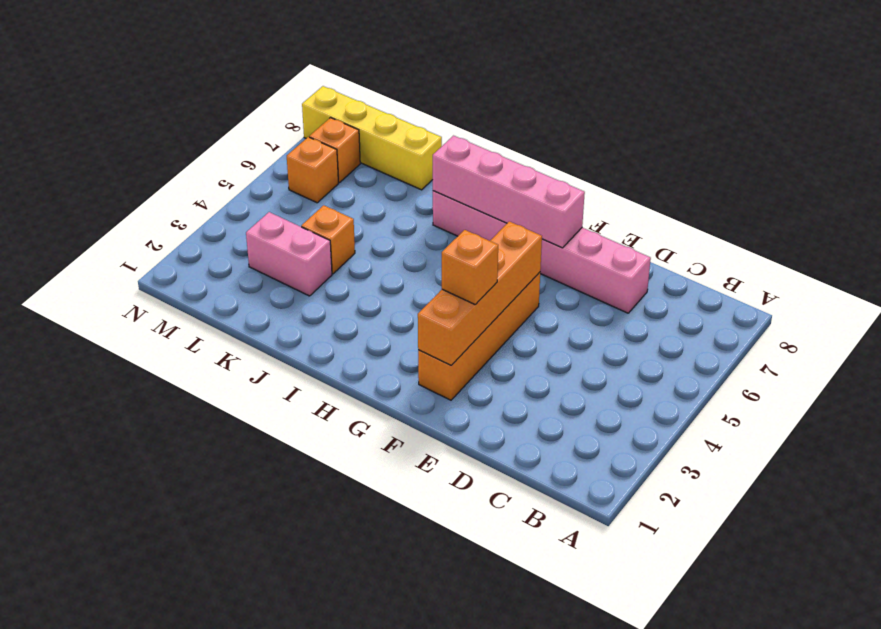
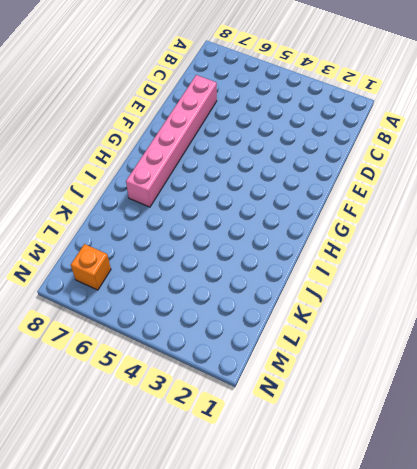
none -> orange 1x4 brick [418,272,540,400]
none -> pink 1x2 brick [246,212,332,296]

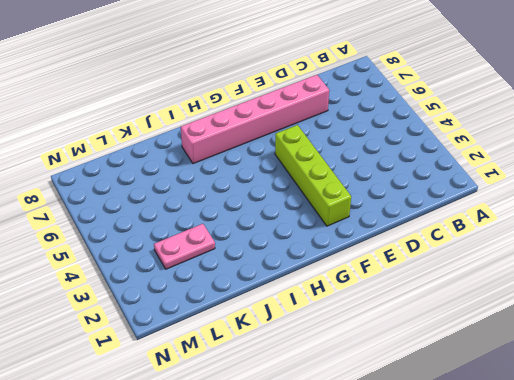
lime 1x4 brick [275,125,351,226] -> orange 1x4 brick [418,272,540,400]
pink 1x2 plate [154,224,215,269] -> pink 1x2 brick [246,212,332,296]
none -> orange 1x1 brick [301,205,355,274]
none -> yellow 1x4 brick [302,86,442,190]

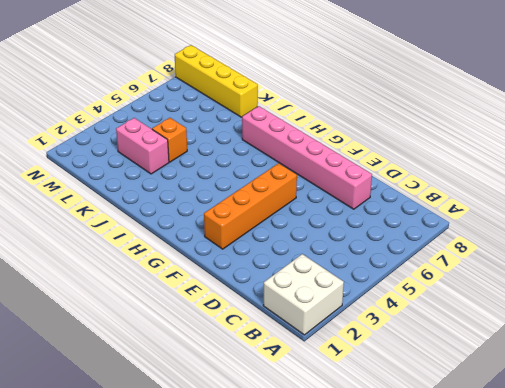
white 2x2 brick [263,254,344,335] -> none
none -> orange 1x1 brick [287,137,338,203]
none -> orange 1x1 brick [309,118,360,183]

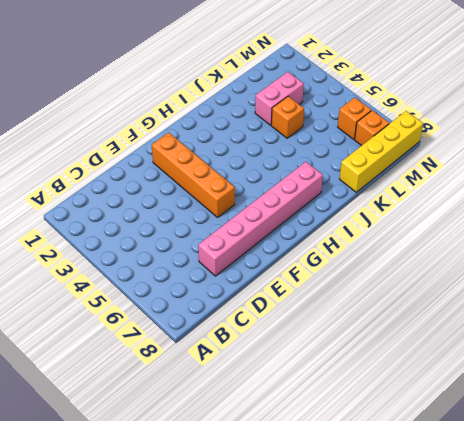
none -> orange 1x4 brick [418,221,542,365]
none -> pink 1x4 brick [433,136,585,248]

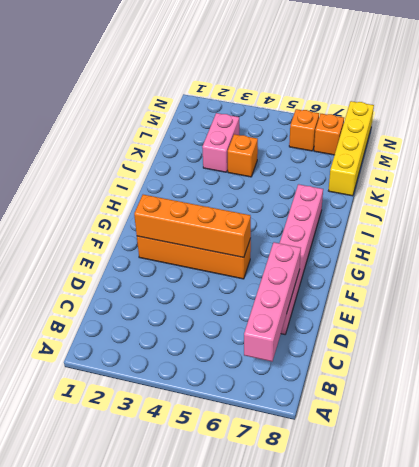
pink 1x4 brick [244,242,301,361] -> pink 1x4 brick moved to [433,136,585,248]
none -> orange 1x1 brick [442,230,498,305]

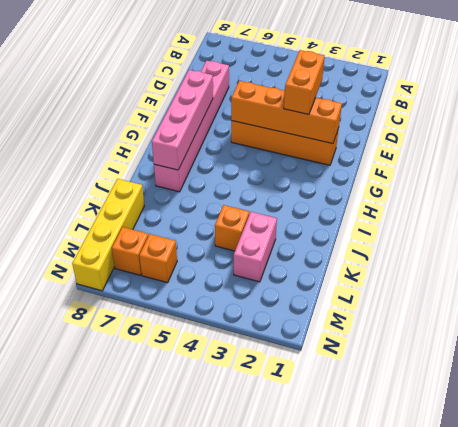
orange 1x2 brick [284,50,325,114] -> orange 1x1 brick [442,230,498,305]

